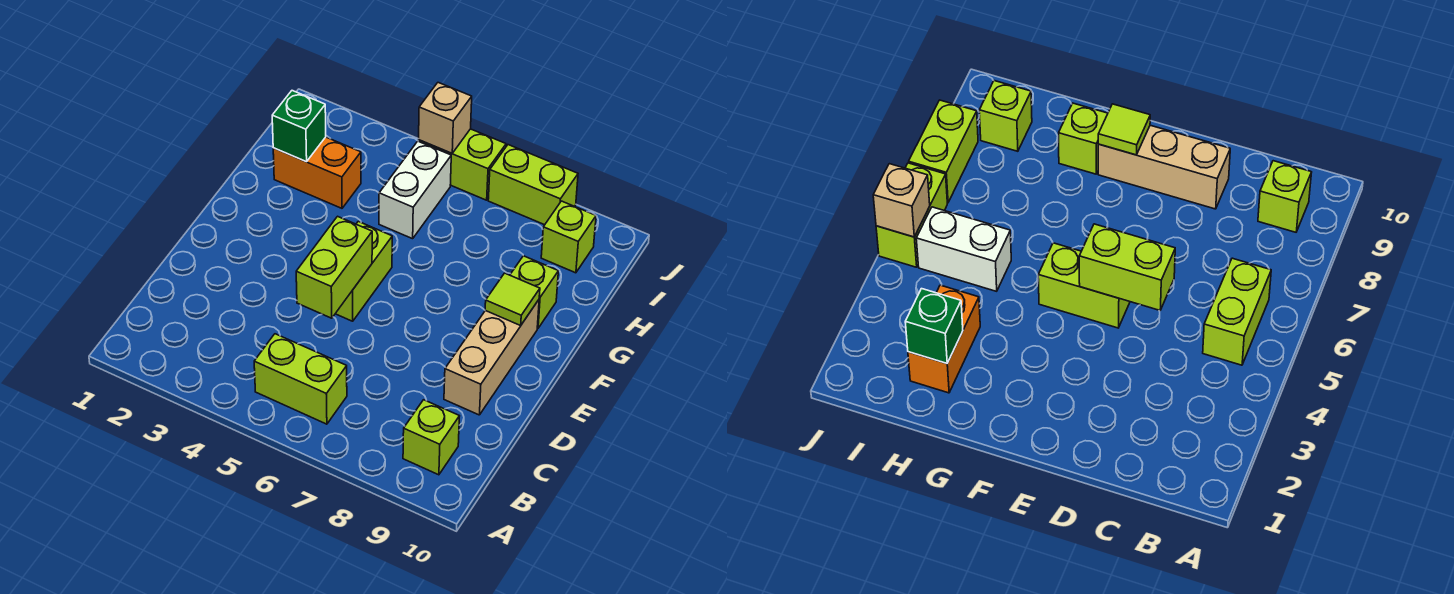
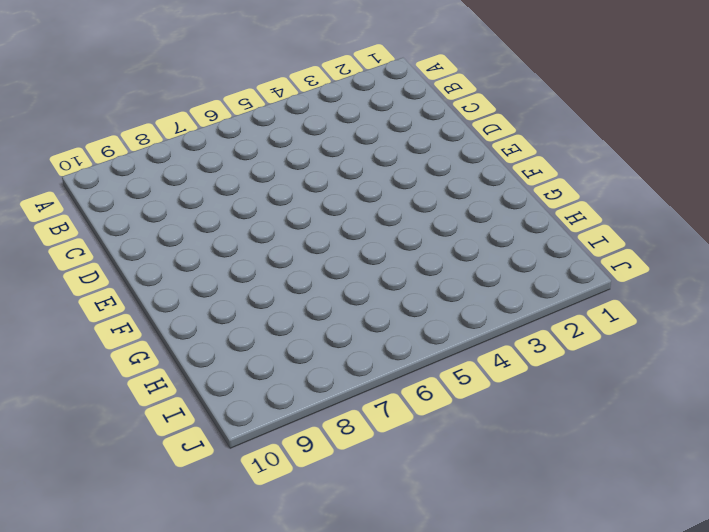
none -> lime 1x2 brick [254,334,347,424]
none -> lime 1x1 brick [403,400,459,475]
none -> tan 1x3 brick [444,300,539,415]

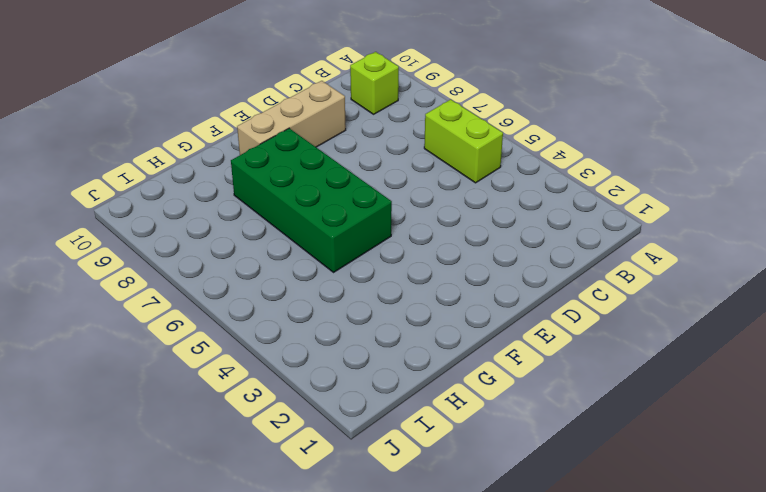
green 2x4 brick [231,128,392,272] -> lime 1x2 brick [335,221,392,321]
none -> lime 1x1 brick [510,256,558,328]
none -> orange 1x2 brick [273,137,361,208]
none -> white 1x2 brick [379,141,451,239]

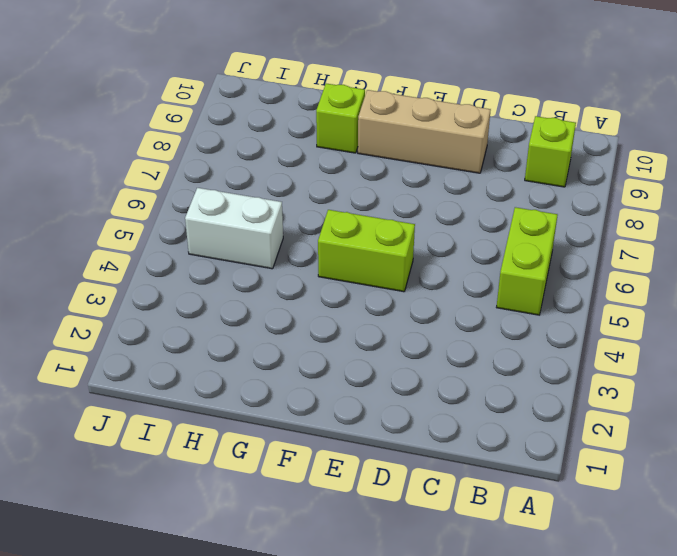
none -> orange 1x2 brick [273,137,361,208]
none -> lime 1x1 brick [541,201,596,273]
none -> lime 1x2 brick [419,129,506,200]

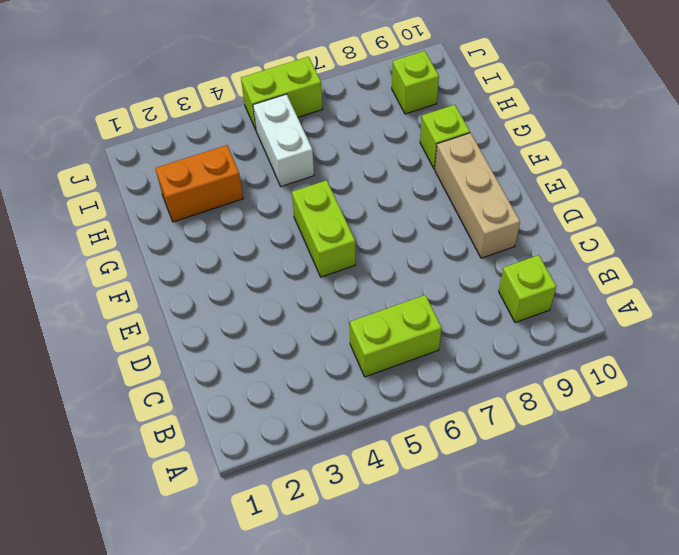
none -> lime 1x2 brick [488,145,578,225]
none -> lime 1x2 brick [296,216,372,318]
none -> lime 1x1 tile [485,273,540,325]

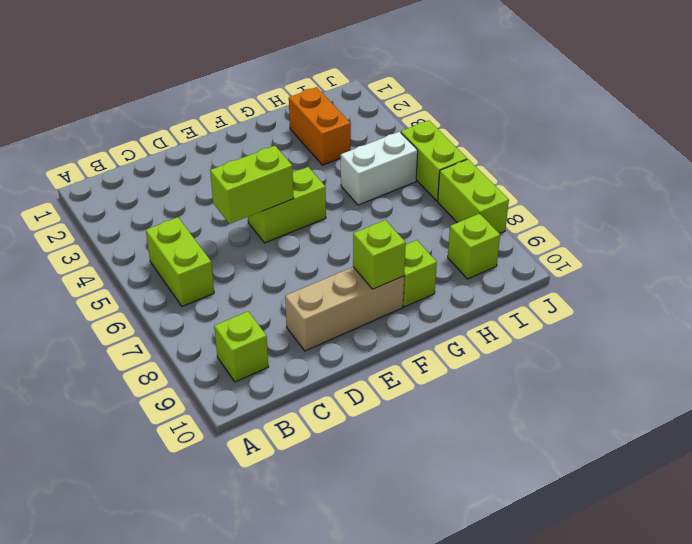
lime 1x1 brick [353,220,406,289] -> lime 1x1 tile [485,273,540,325]
none -> green 1x1 brick [272,91,326,162]
none -> tan 1x1 brick [419,83,472,153]

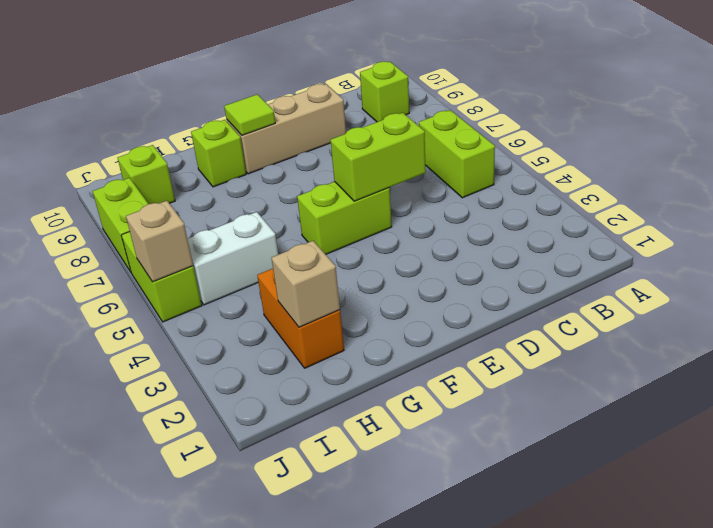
tan 1x1 brick [272,241,340,327] -> green 1x1 brick [272,91,326,162]

